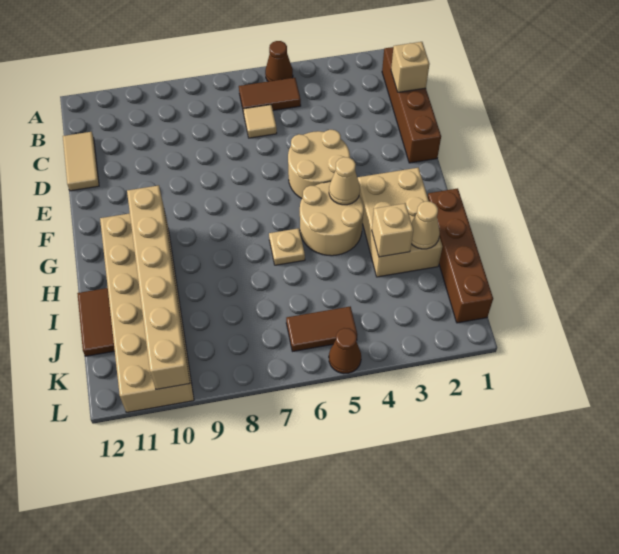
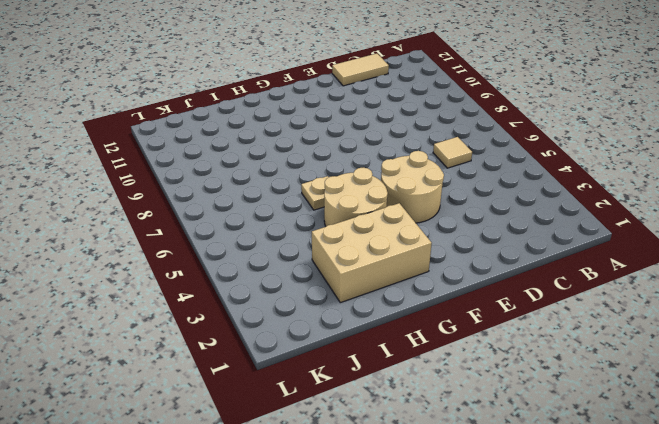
none -> brown 1x1 cone [265,41,293,81]
none -> brown 1x4 brick [382,47,441,163]
none -> brown 1x2 tile [239,78,301,113]

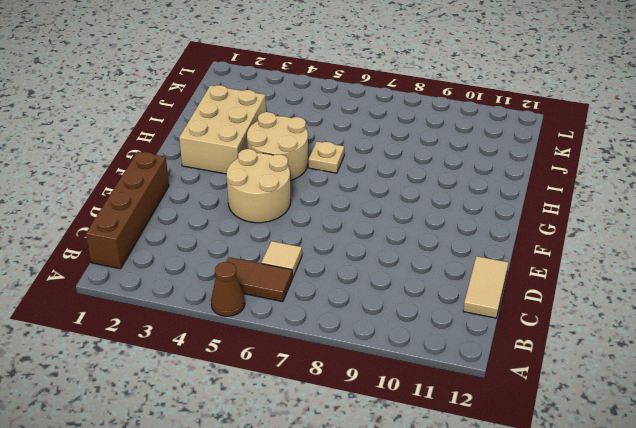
none -> tan 2x6 brick [100,210,194,413]
none -> brown 1x4 brick [427,188,493,323]
none -> brown 1x2 tile [77,288,115,356]

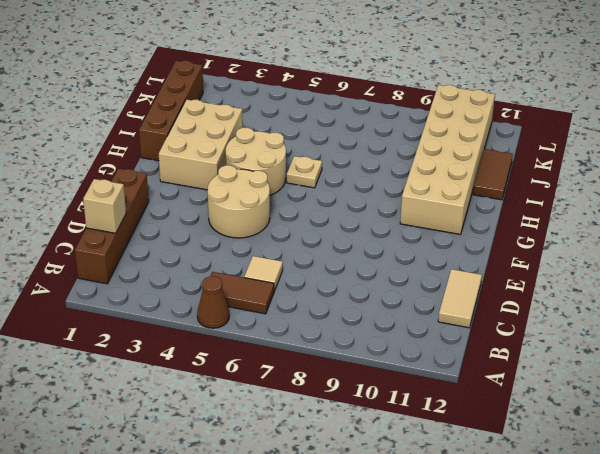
none -> brown 1x2 tile [286,307,357,352]
none -> brown 1x1 cone [329,328,361,374]
none -> tan 1x1 cone [329,157,360,205]

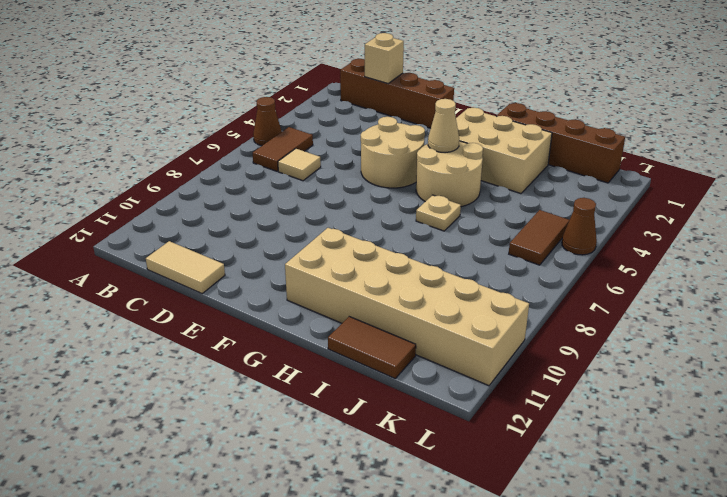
none -> tan 1x6 brick [127,185,190,389]
none -> tan 1x1 cone [411,201,440,249]
none -> tan 1x1 brick [372,203,413,257]

